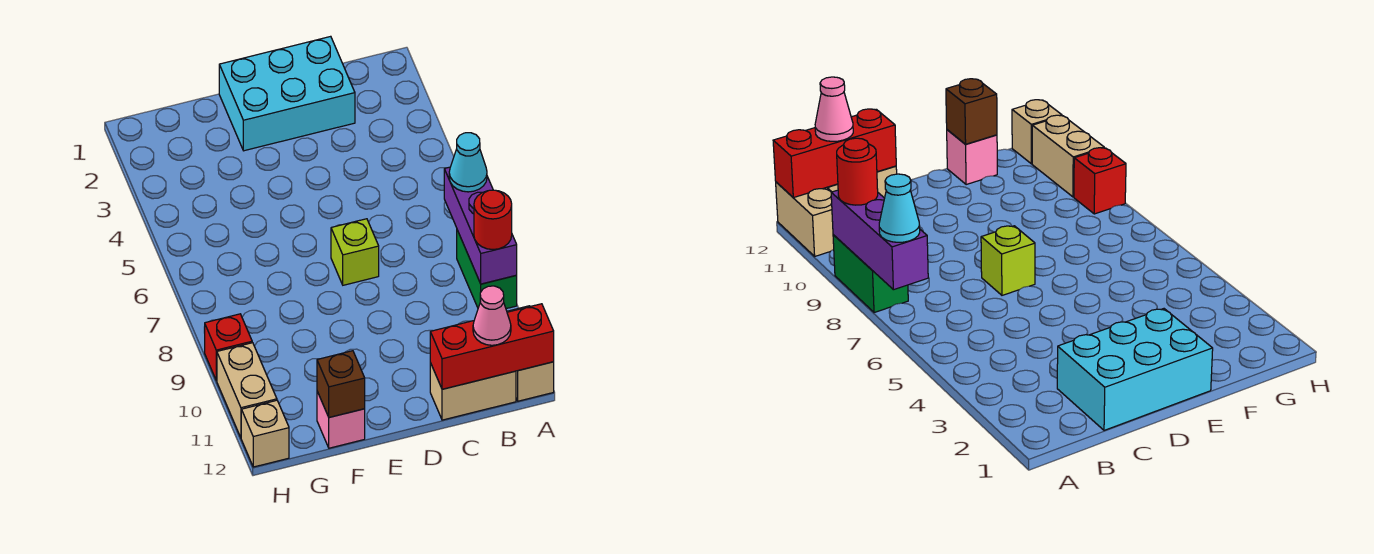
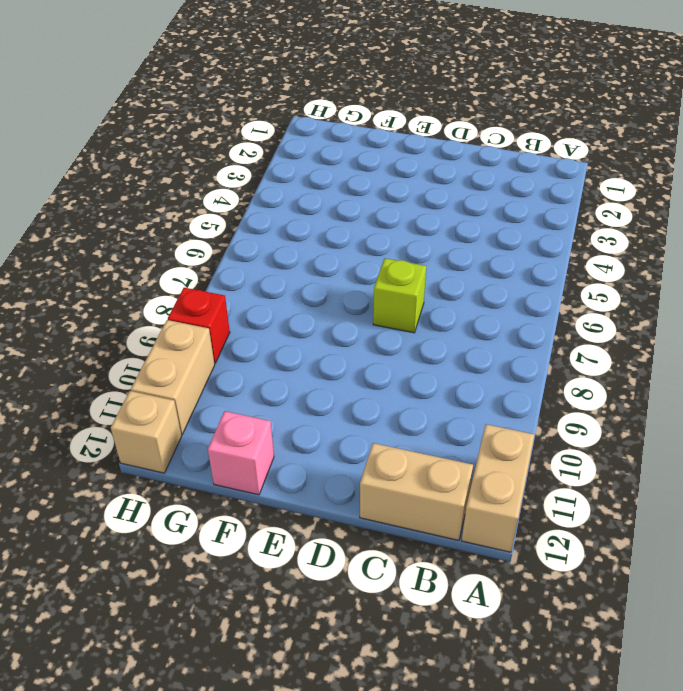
none -> green 1x2 brick [457,230,517,309]
none -> cyan 2x3 brick [219,36,355,151]
none -> purple 1x3 brick [444,167,517,284]

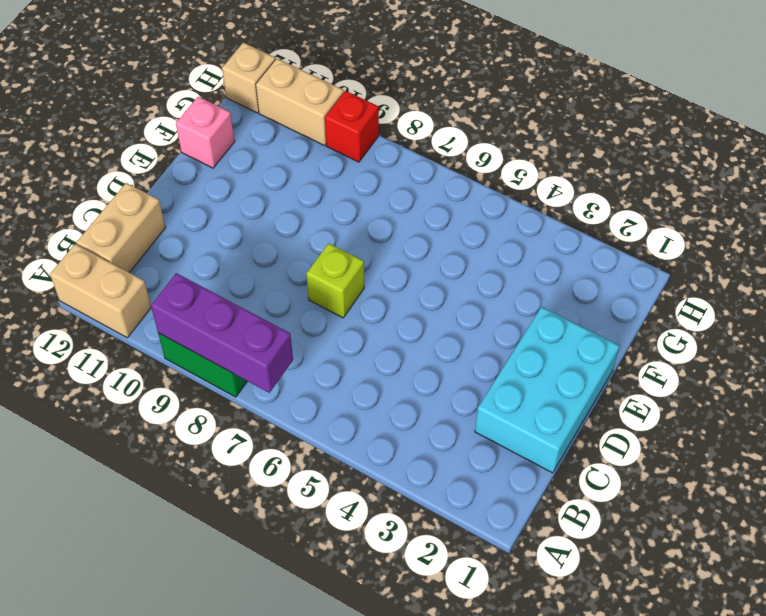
none -> red 1x3 brick [430,304,554,389]
none -> brown 1x1 brick [317,351,365,417]
none -> cyan 1x1 cone [449,133,487,192]

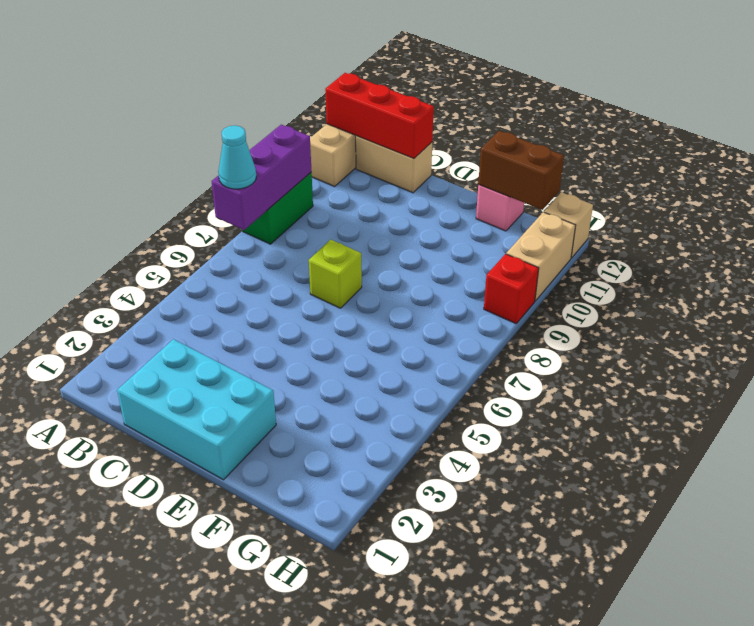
brown 1x2 brick [478,131,564,210] -> brown 1x1 brick [317,351,365,417]
none -> red 1x1 round brick [474,190,512,249]
none -> pink 1x1 cone [473,286,511,345]

